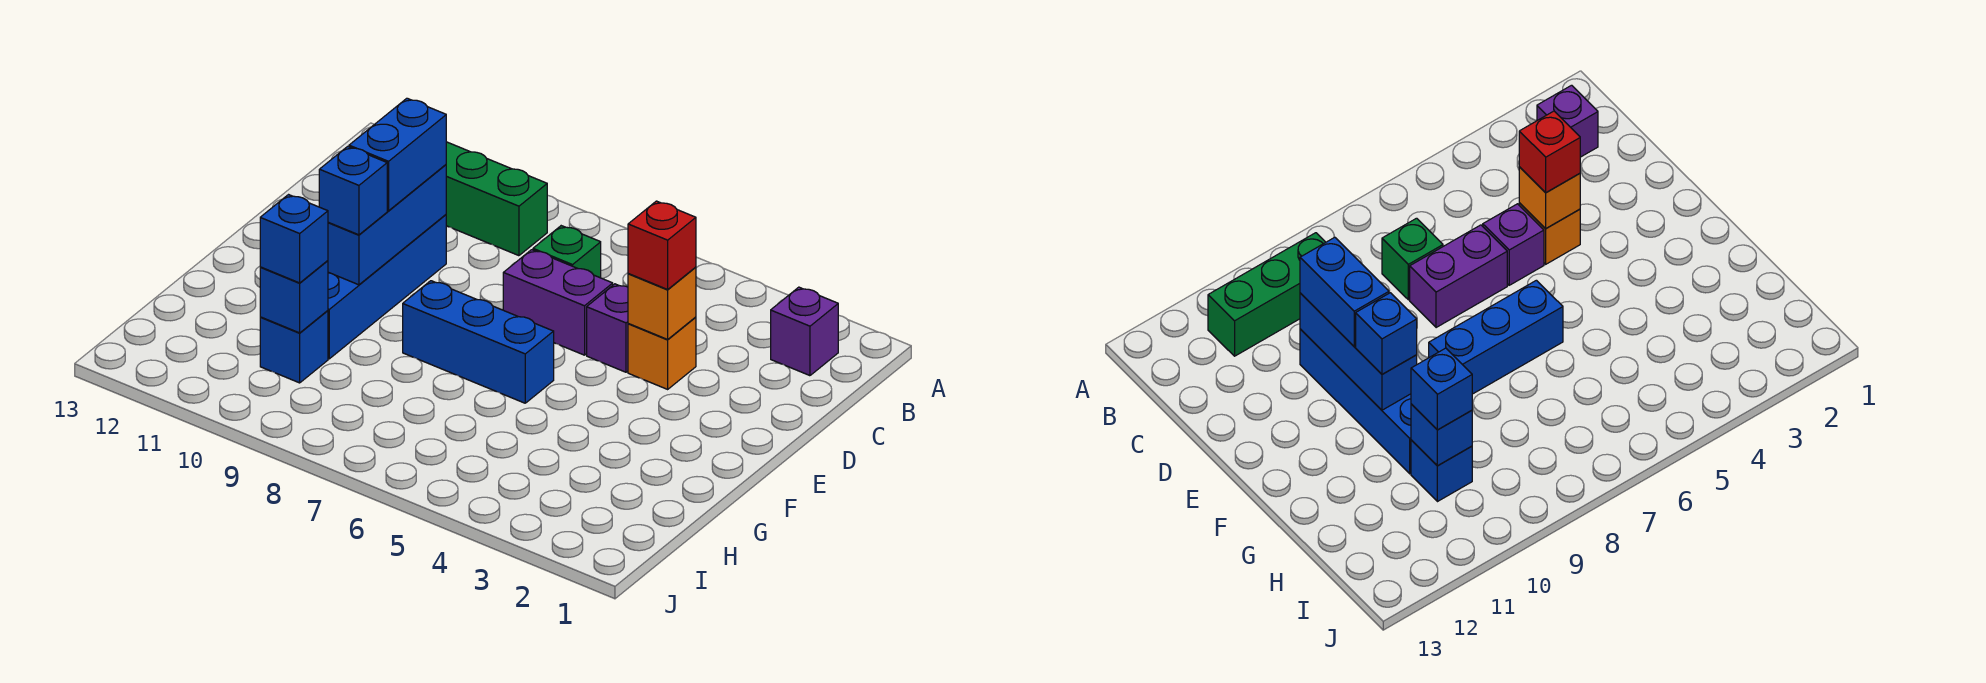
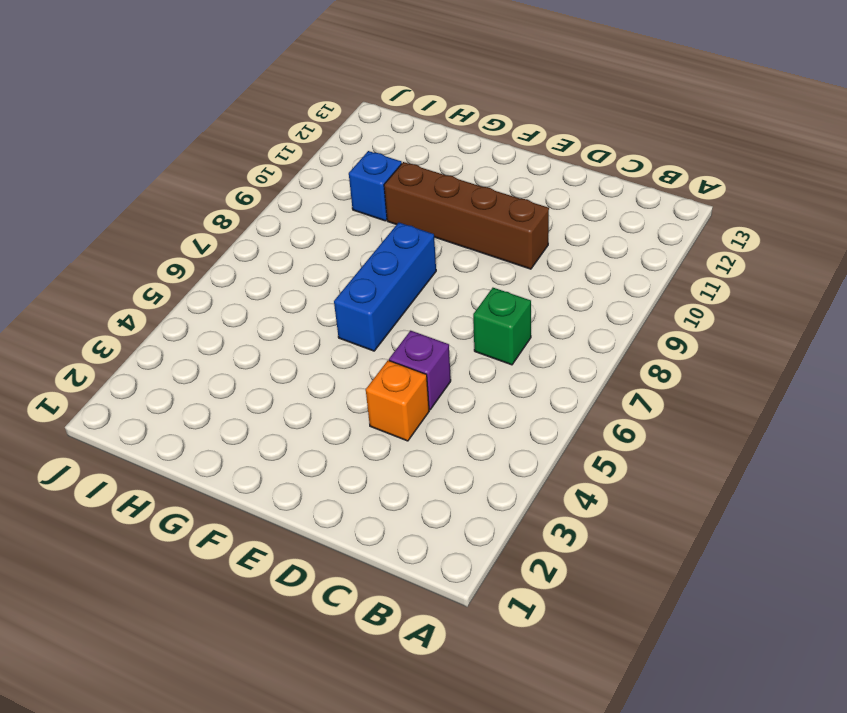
brown 1x4 brick [384,162,549,269] -> blue 1x4 brick [328,215,446,359]
none -> purple 1x1 brick [771,287,838,376]
none -> green 1x3 brick [446,142,547,256]
none -> purple 1x2 brick [503,250,613,355]

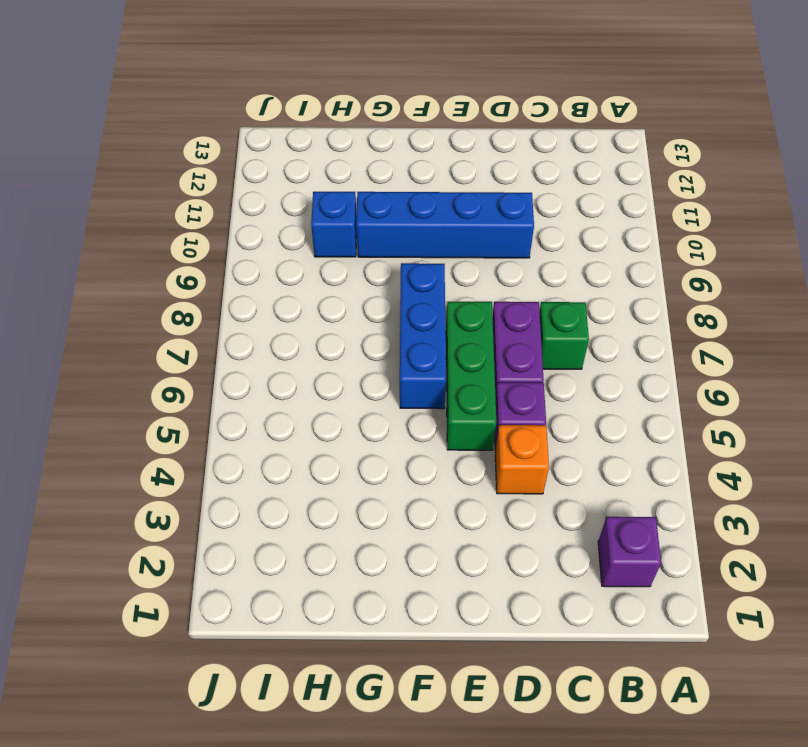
green 1x3 brick [446,302,496,450] -> green 1x3 brick moved to [446,142,547,256]
none -> orange 1x1 brick [628,267,696,339]
none -> blue 1x3 brick [328,165,446,285]
none -> blue 1x1 brick [260,261,328,333]

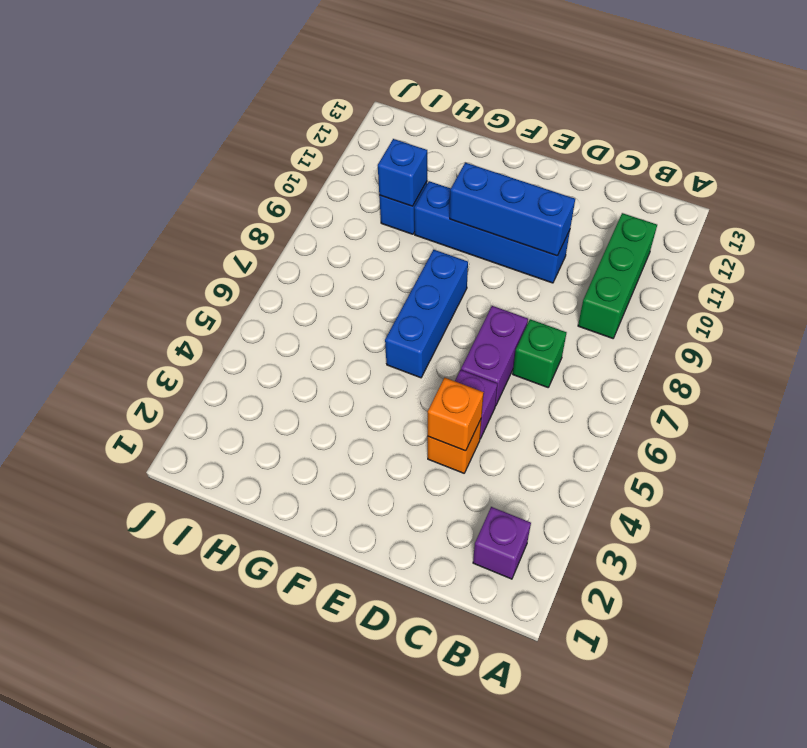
none -> red 1x1 brick [628,201,696,289]
none -> blue 1x2 brick [349,98,446,211]
none -> blue 1x1 brick [319,146,387,235]

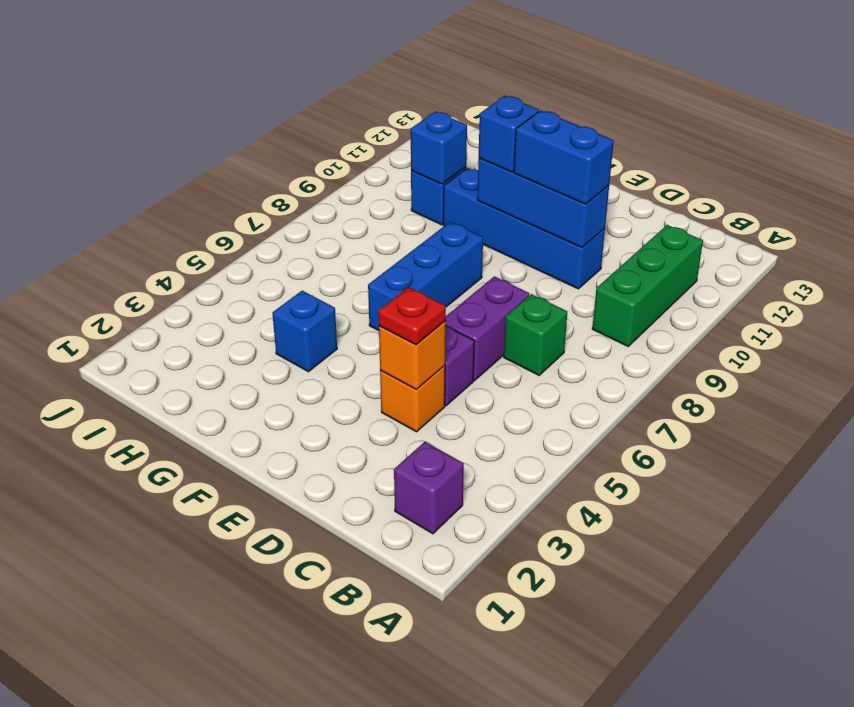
red 1x1 plate [378,287,446,345] -> red 1x1 brick [628,201,696,289]
blue 1x1 brick [272,291,337,372] -> blue 1x1 brick moved to [260,195,328,283]

